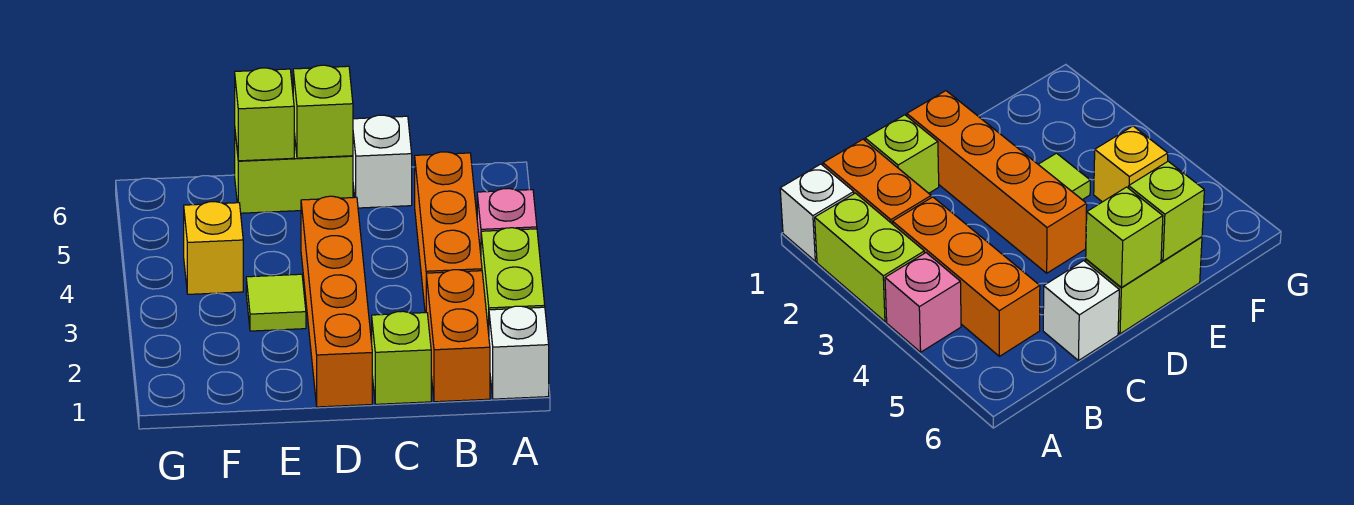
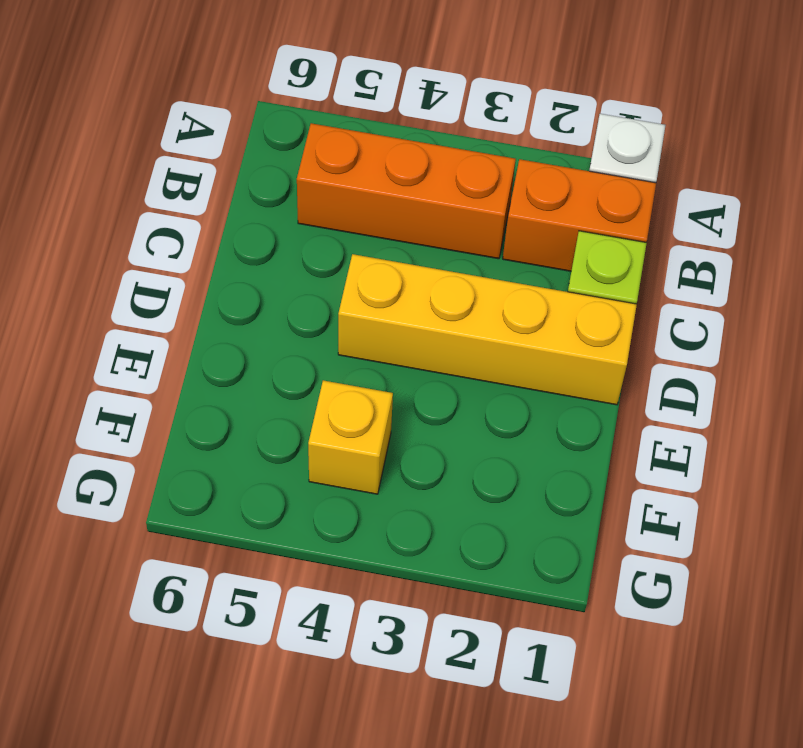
yellow 1x4 brick [338,254,637,405] -> orange 1x4 brick [301,196,372,407]
none -> lime 1x2 brick [481,228,545,333]
none -> pink 1x1 brick [477,188,537,253]
none -> white 1x1 brick [353,115,412,208]

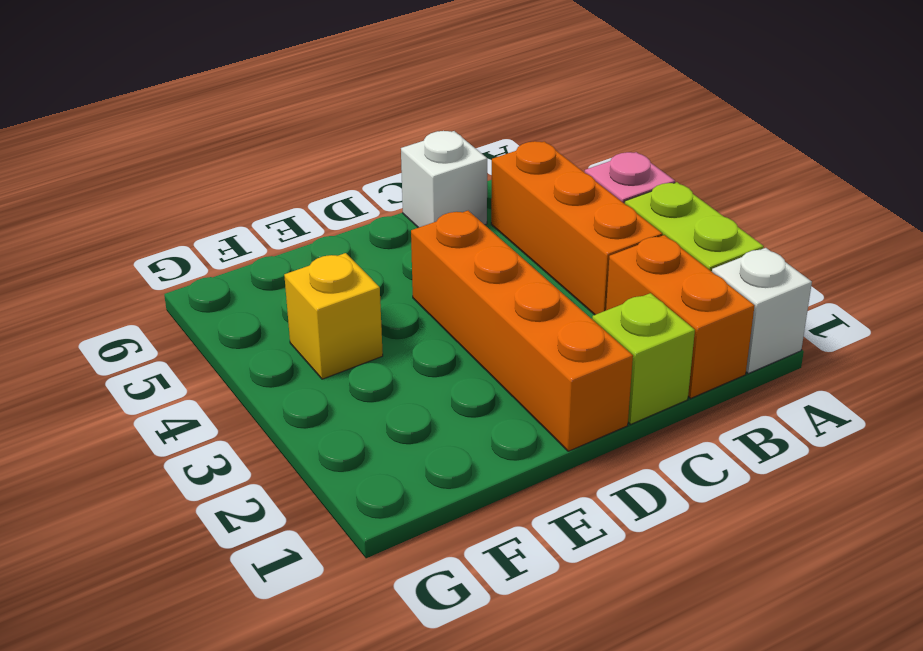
none -> lime 1x2 brick [235,133,353,213]
none -> lime 1x1 tile [246,274,306,331]
none -> lime 1x1 brick [293,65,353,158]

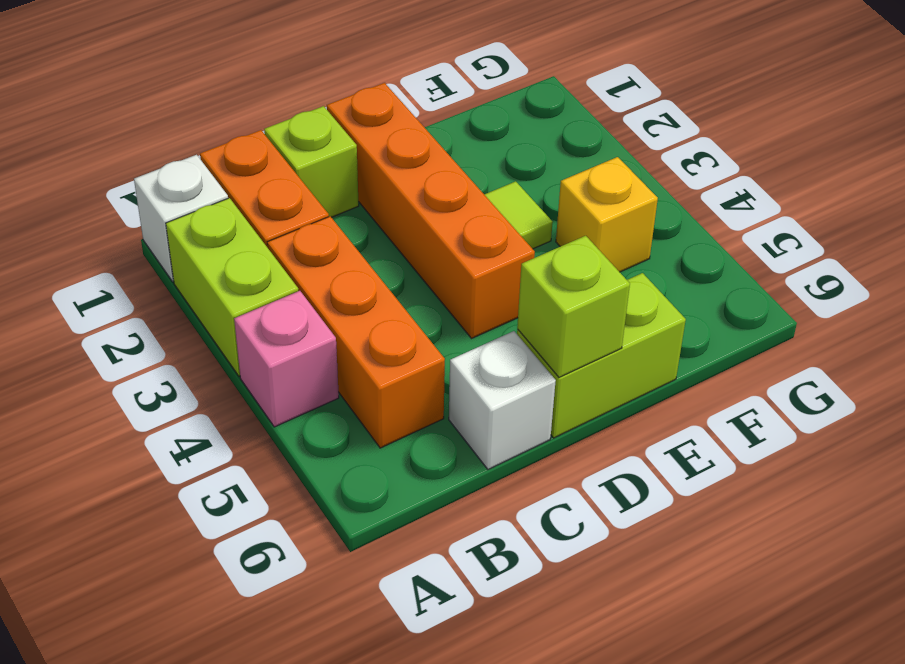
none -> lime 1x1 brick [235,68,294,161]

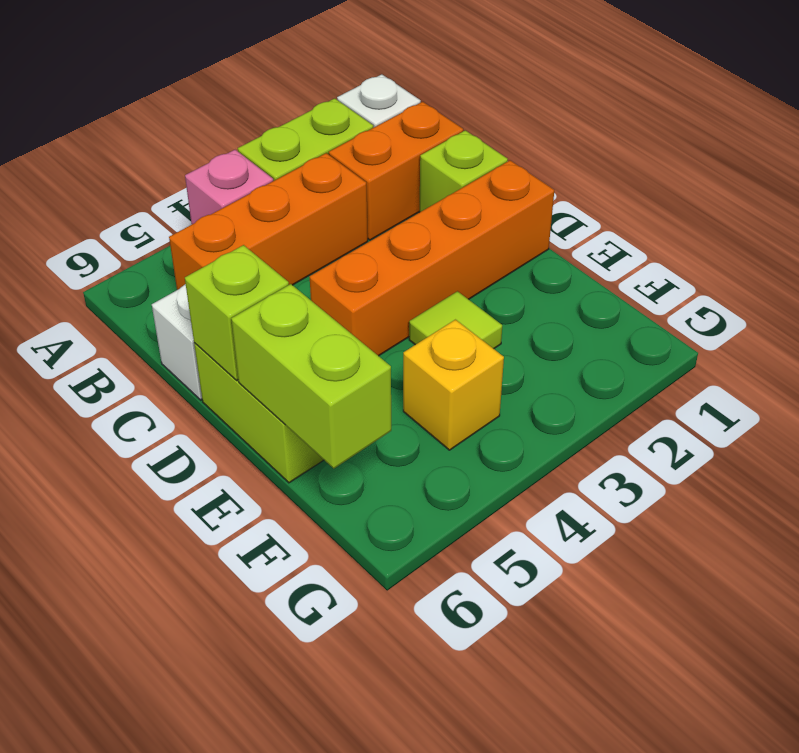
lime 1x2 brick [231,284,391,468] -> lime 1x1 brick [235,68,294,161]

